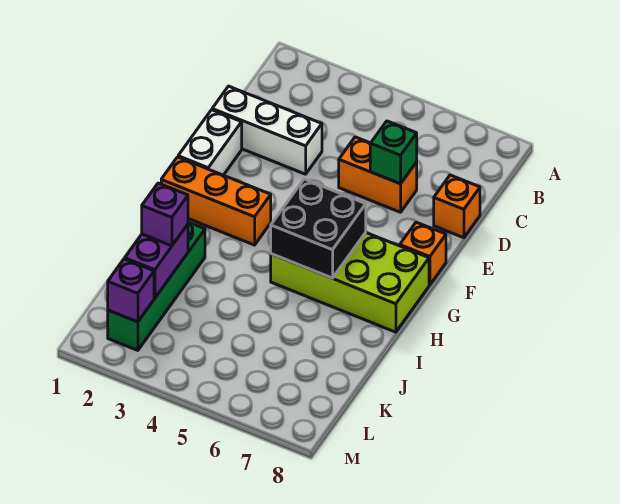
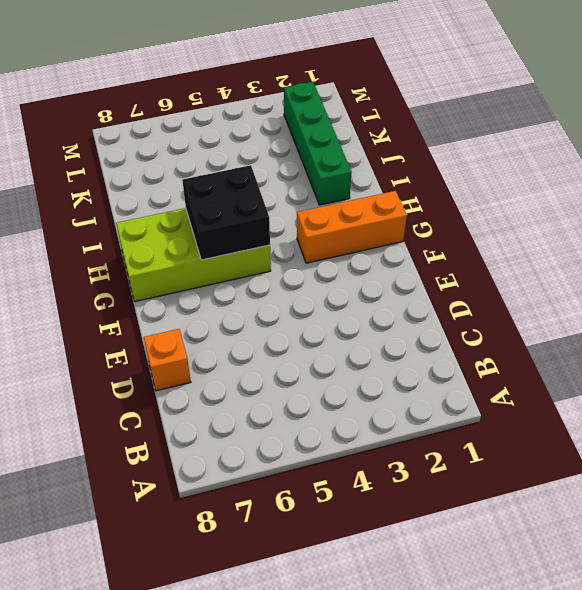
none -> white 1x3 brick [212,86,322,174]
none -> orange 1x2 brick [339,137,417,212]
none -> white 1x2 brick [178,110,242,175]

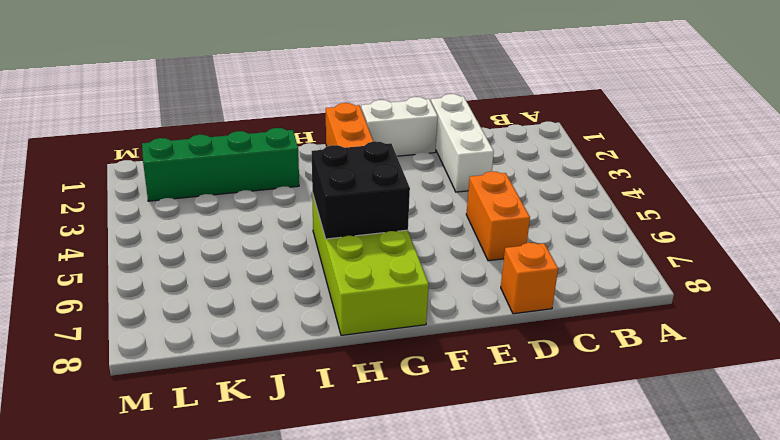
none -> orange 1x1 brick [400,222,446,285]
none -> green 1x1 brick [370,121,417,184]
none -> purple 1x2 brick [125,224,188,298]

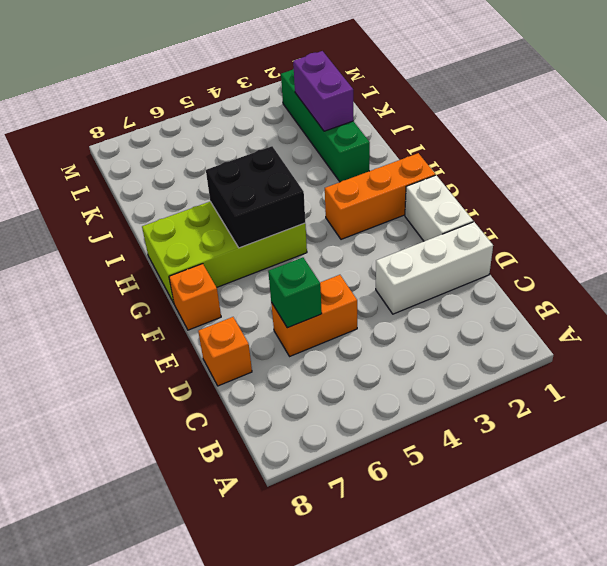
none -> purple 1x1 brick [108,259,154,322]
none -> purple 1x1 brick [142,183,188,246]

